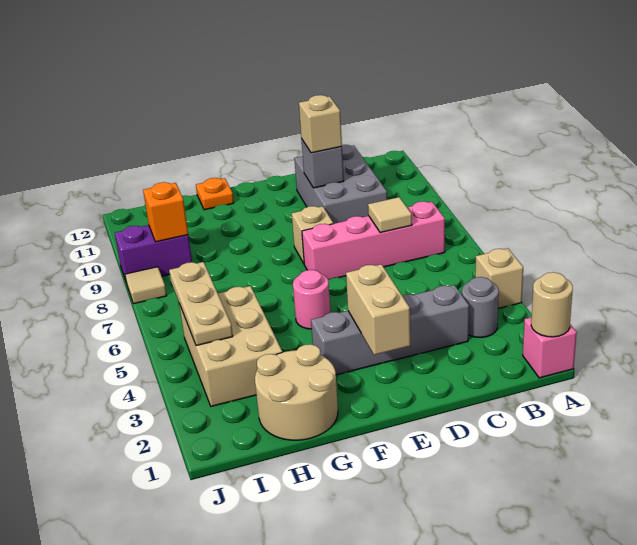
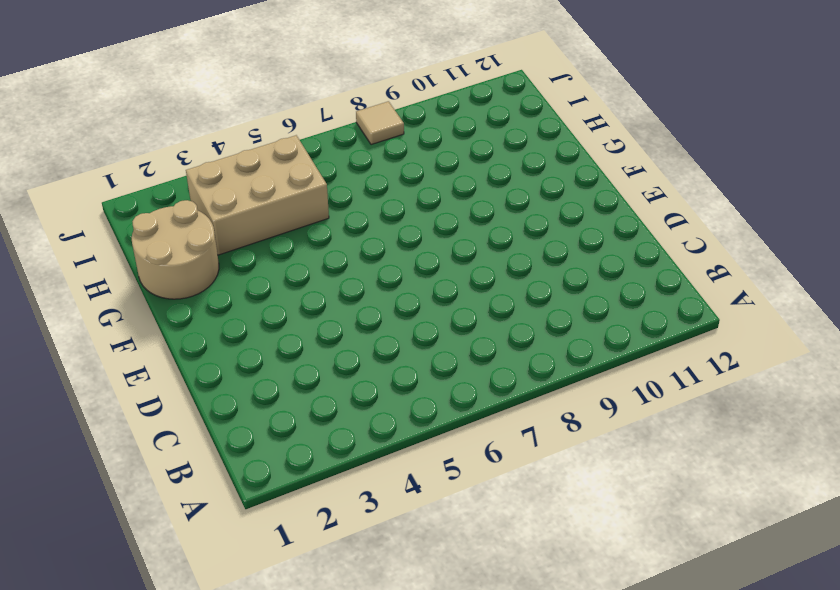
none -> pink 1x1 brick [523,317,577,378]
none -> tan 1x1 brick [475,248,523,308]
none -> grey 1x1 round brick [462,277,499,338]

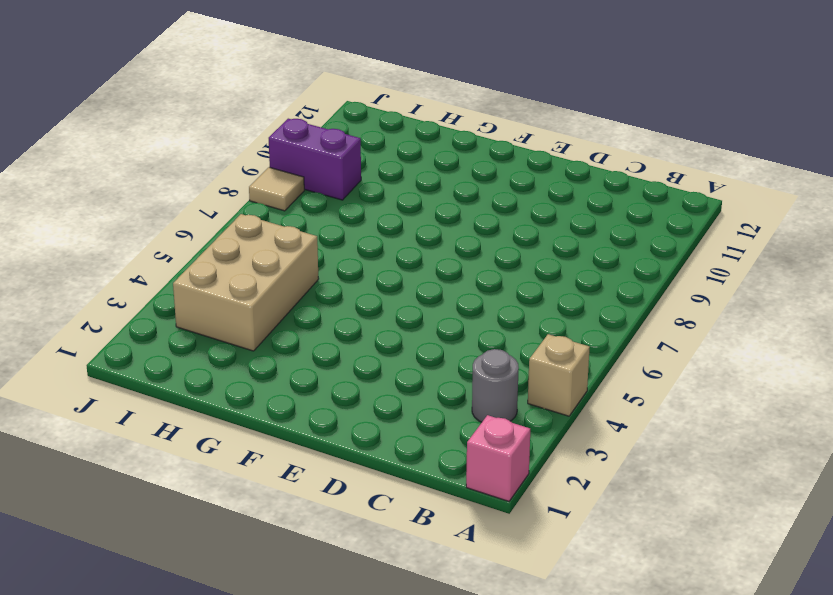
none -> pink 1x4 brick [302,201,445,280]
none -> grey 1x4 brick [311,285,469,375]
none -> grey 2x3 brick [294,145,387,224]

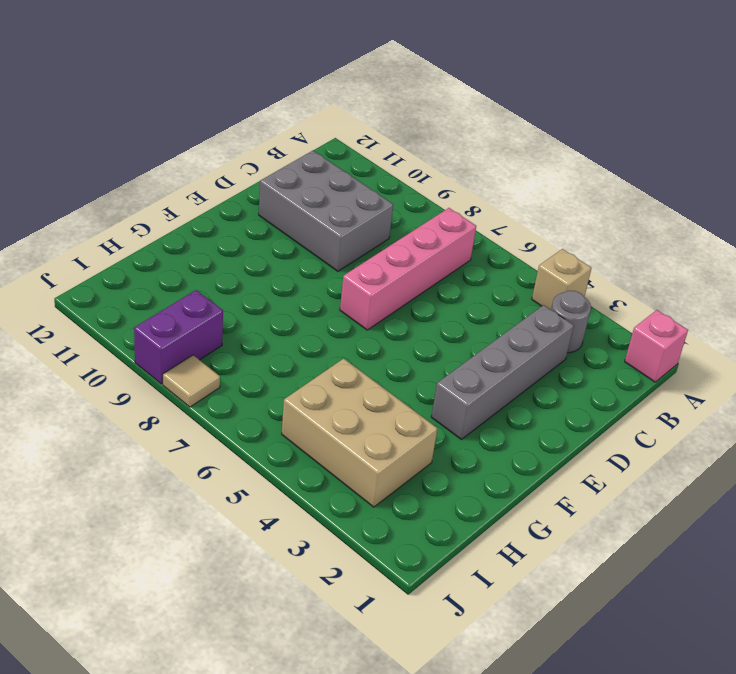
none -> tan 1x1 brick [292,206,333,264]
none -> pink 1x1 round brick [293,270,330,329]
none -> tan 2x2 round brick [255,344,338,440]

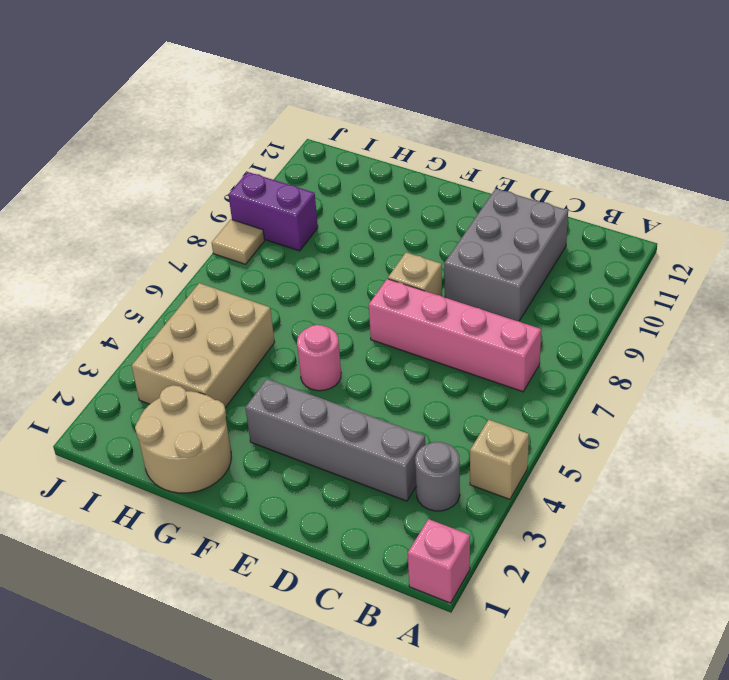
none -> orange 1x1 plate [196,178,234,210]
none -> tan 1x1 round brick [531,272,573,337]
none -> tan 1x1 tile [368,197,412,233]

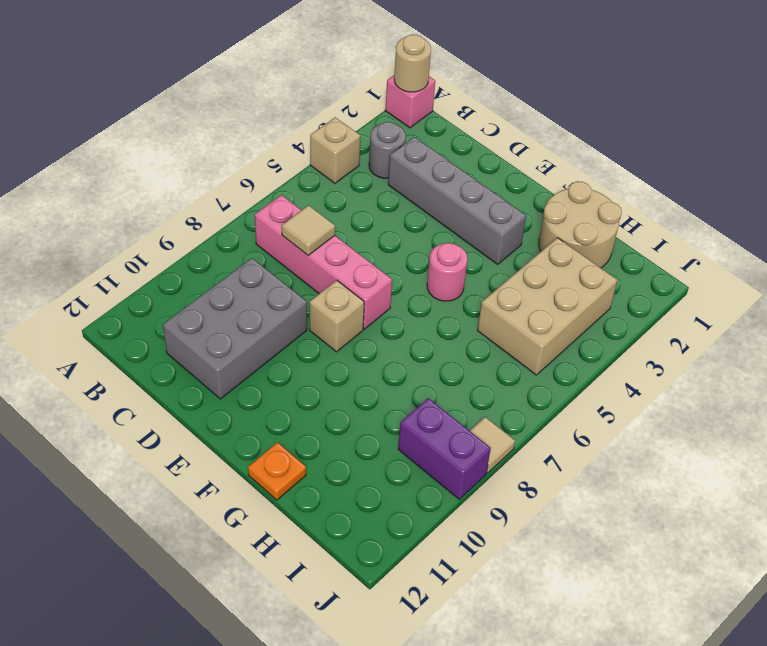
none -> grey 1x1 brick [302,140,344,188]
none -> tan 1x2 brick [346,264,410,355]
none -> tan 1x3 plate [169,262,233,346]

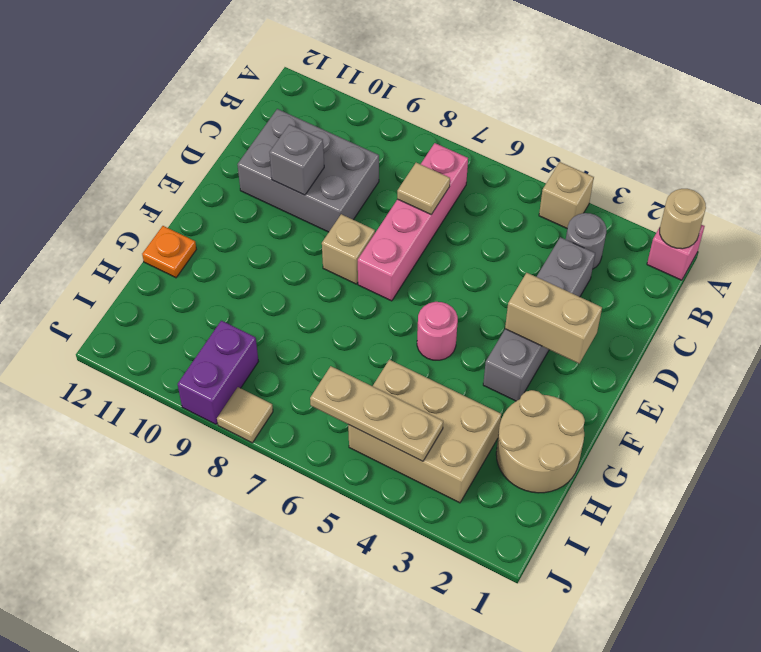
none -> orange 1x1 brick [143,182,188,242]
none -> tan 1x1 brick [299,95,342,153]

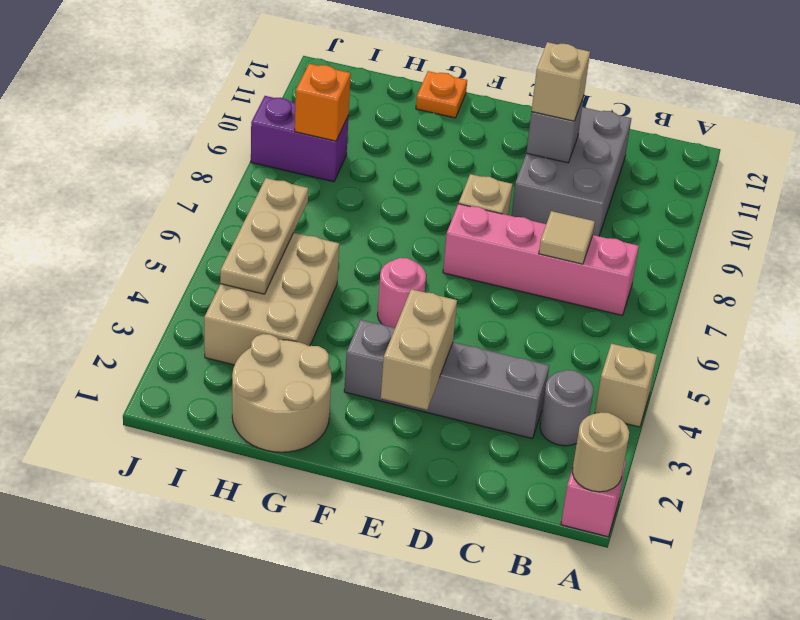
none -> tan 1x1 tile [125,267,167,304]

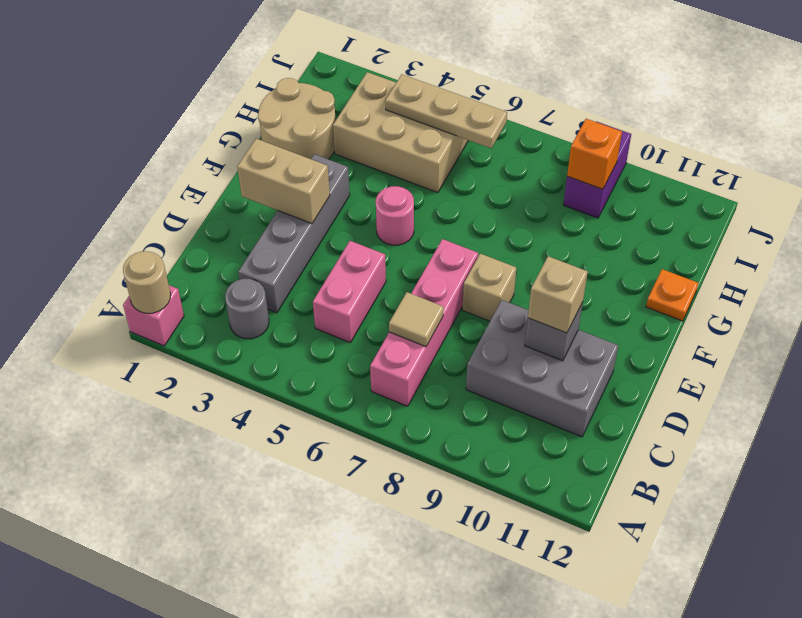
pink 1x2 brick [313,241,386,342] -> none
none -> tan 1x1 brick [475,248,523,308]
none -> tan 1x1 tile [125,267,167,304]

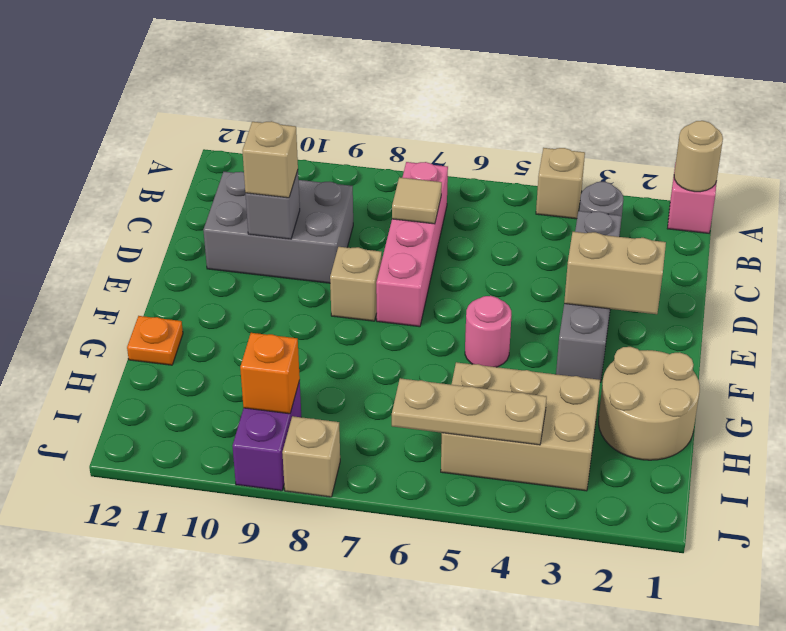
tan 1x1 brick [282,416,340,497] -> tan 1x1 tile [125,267,167,304]

